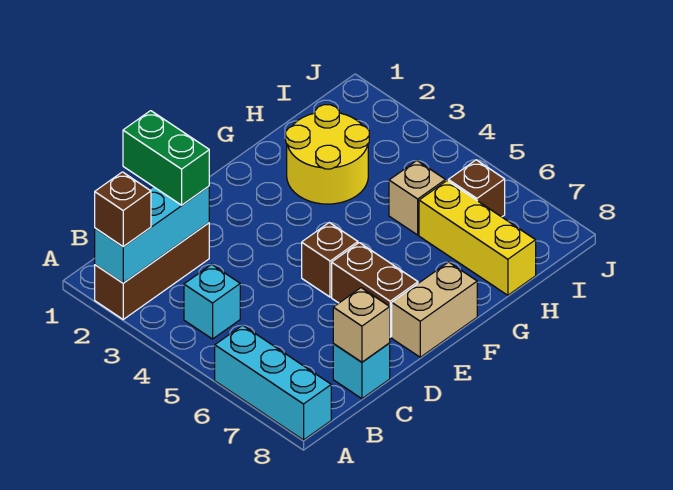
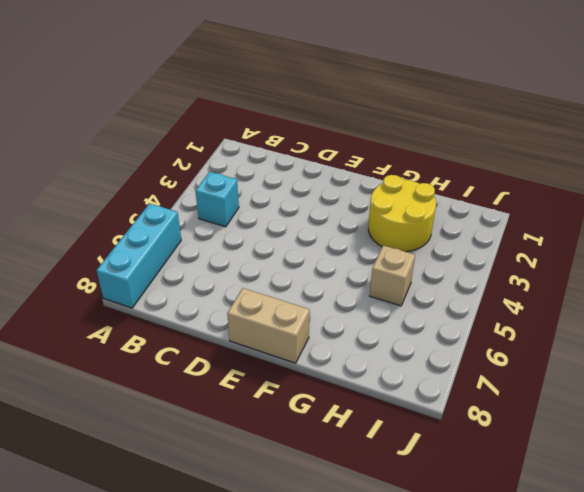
none -> brown 1x3 brick [95,223,209,319]
none -> cyan 1x1 brick [333,343,390,399]
none -> brown 1x1 brick [302,223,358,297]

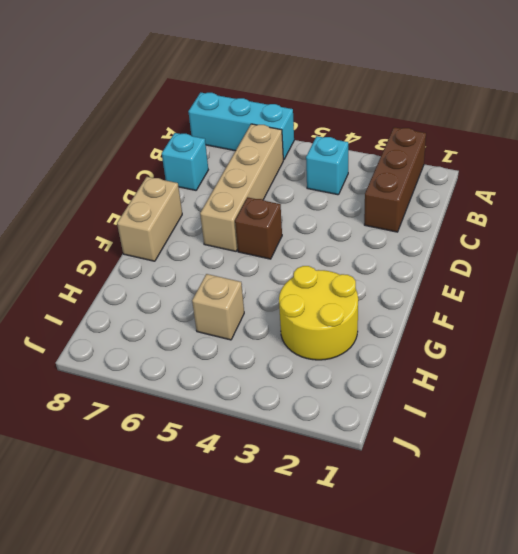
tan 1x4 brick [200,124,283,251] -> brown 1x2 brick [332,243,418,337]
none -> yellow 1x3 brick [419,181,536,295]
none -> brown 1x1 brick [448,160,505,217]
none -> cyan 1x3 brick [95,186,209,283]

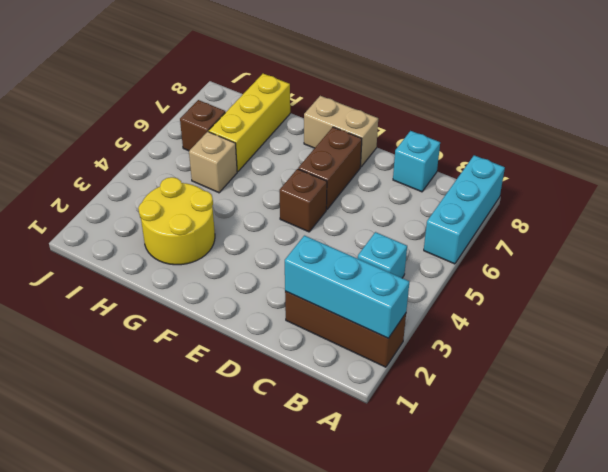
none -> tan 1x1 brick [333,288,390,362]
none -> brown 1x1 brick [95,172,151,247]
none -> green 1x2 brick [123,111,209,205]

